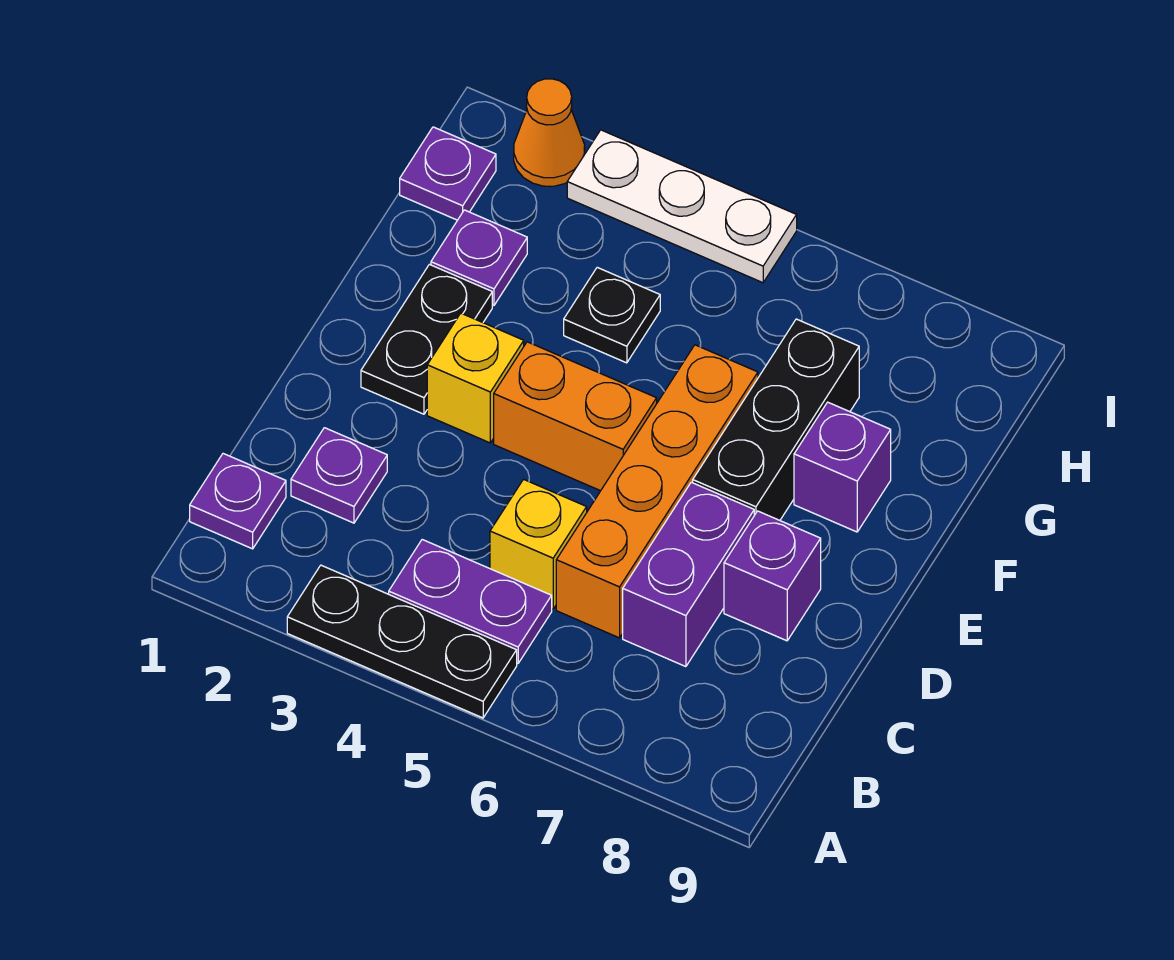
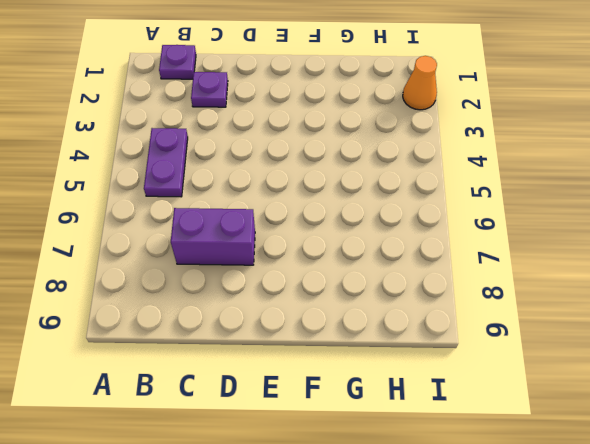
none -> black 1x3 plate [287,565,517,718]
none -> yellow 1x1 brick [490,479,587,609]
none -> orange 1x4 brick [556,345,758,638]

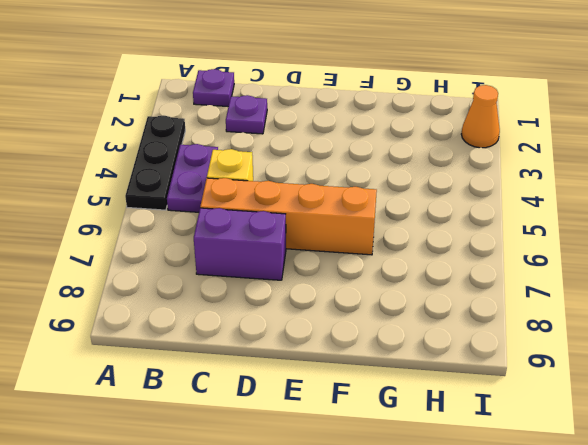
none -> purple 1x1 brick [724,511,821,641]
none -> black 1x2 plate [361,264,492,414]
none -> yellow 1x1 brick [427,313,524,443]

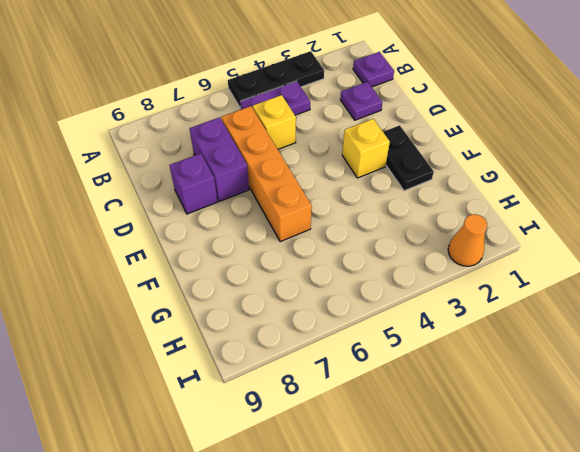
none -> orange 1x2 brick [494,342,657,491]
none -> black 1x3 brick [693,319,859,520]
none -> purple 1x1 brick [794,402,891,532]

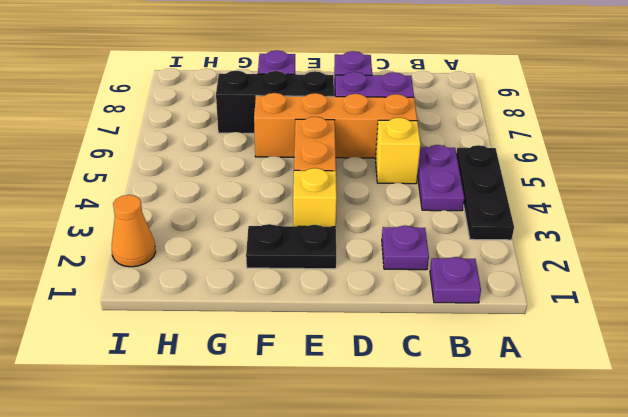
none -> purple 1x1 plate [431,210,527,305]
none -> black 1x1 plate [564,267,660,363]
none -> purple 1x1 plate [400,127,496,220]

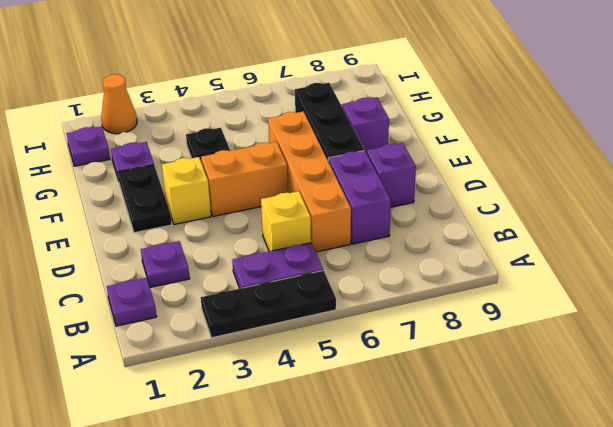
none -> white 1x3 plate [567,130,797,283]

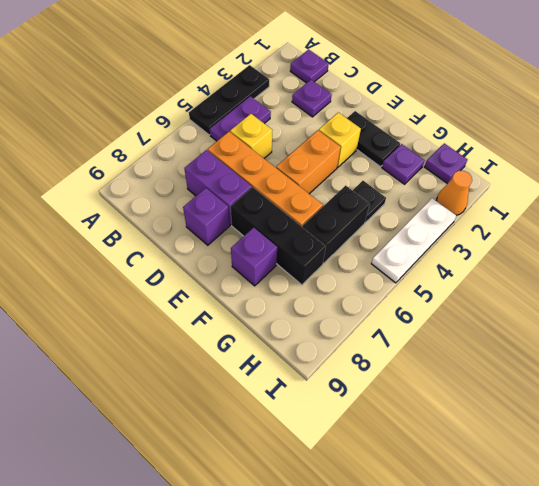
black 1x2 brick [303,185,370,263] -> none

